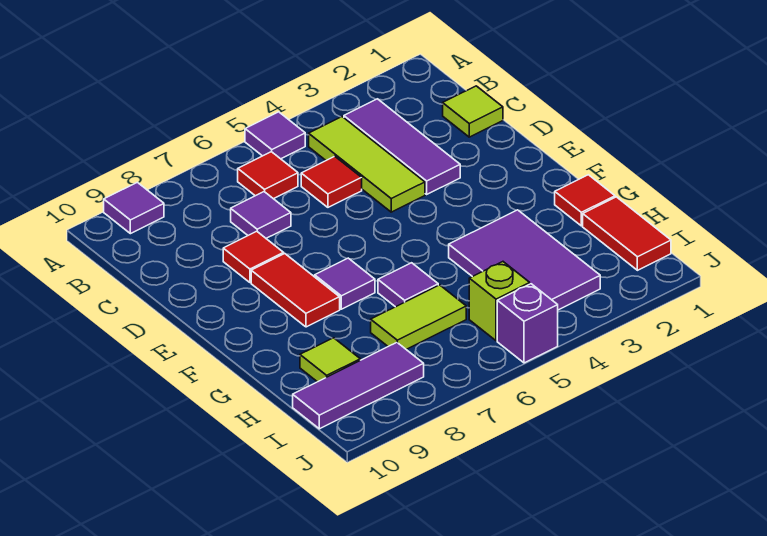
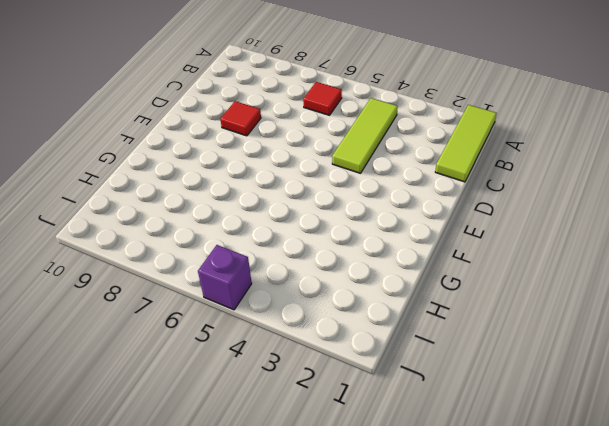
lime 1x3 tile [435,105,497,182] -> lime 1x1 tile [443,86,503,137]
none -> purple 1x1 tile [245,112,305,159]
none -> purple 1x1 tile [104,182,164,234]
none -> purple 1x3 tile [344,99,460,194]

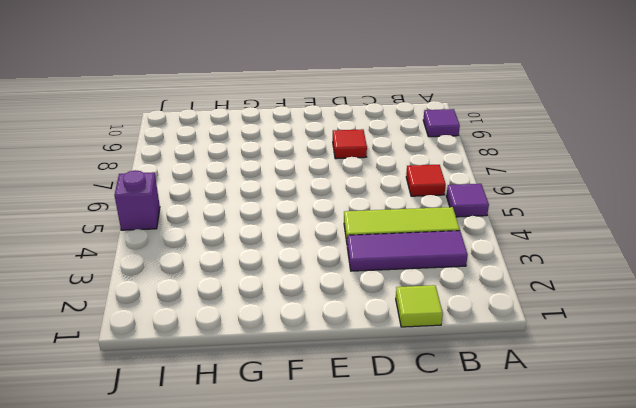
none -> red 1x1 tile [301,156,362,207]
none -> purple 1x1 tile [231,192,291,238]
none -> red 1x2 tile [251,254,340,327]

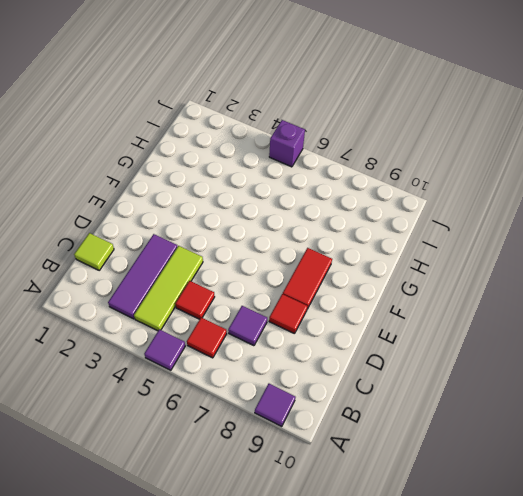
none -> purple 1x1 tile [315,258,375,309]
none -> red 1x1 tile [555,175,615,226]
none -> purple 2x3 tile [449,210,600,310]

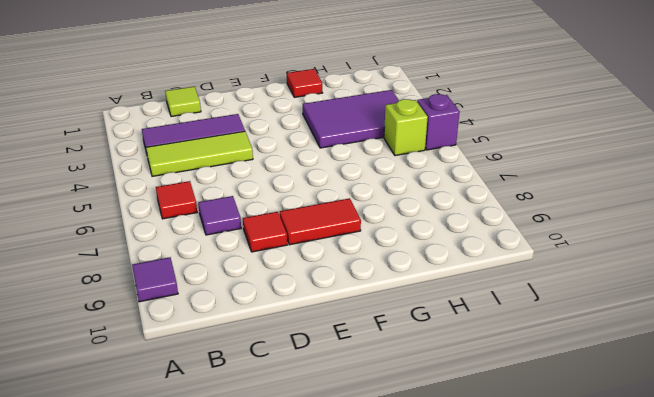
none -> purple 1x1 tile [245,112,305,159]
none -> red 1x1 tile [301,156,362,207]
none -> purple 1x1 tile [315,258,375,309]

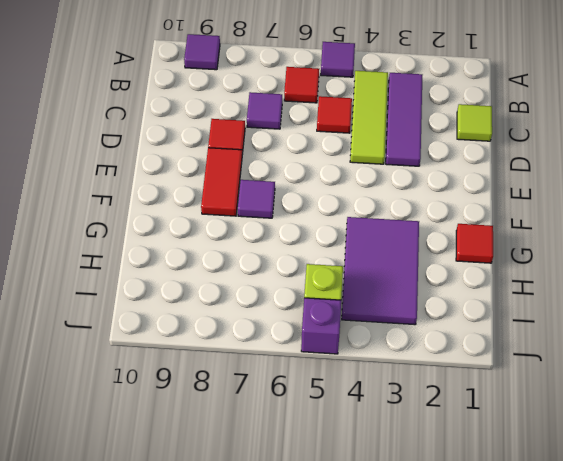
none -> purple 1x1 tile [378,263,438,307]
none -> red 1x2 tile [583,197,671,270]
none -> lime 1x2 tile [371,285,466,350]

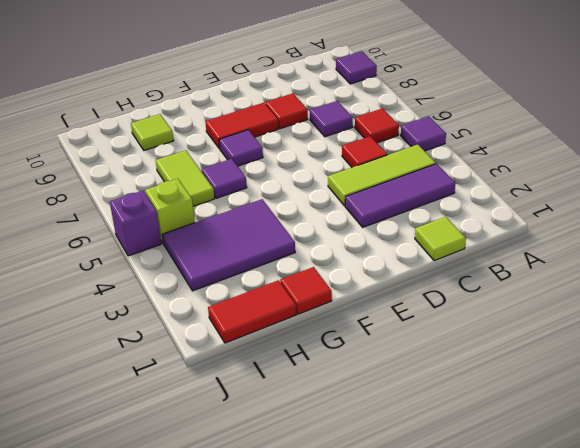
none -> purple 1x3 tile [293,343,424,429]

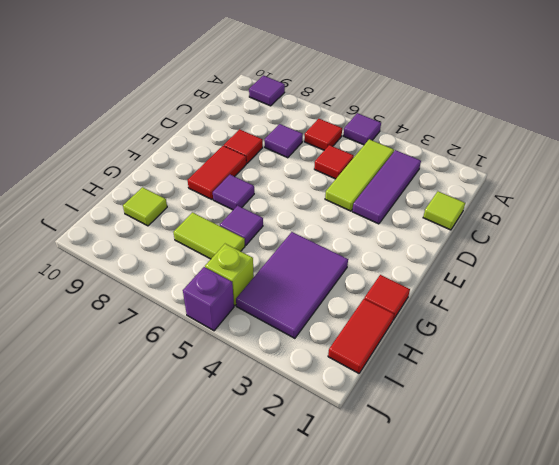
none -> purple 1x3 tile [293,343,424,429]

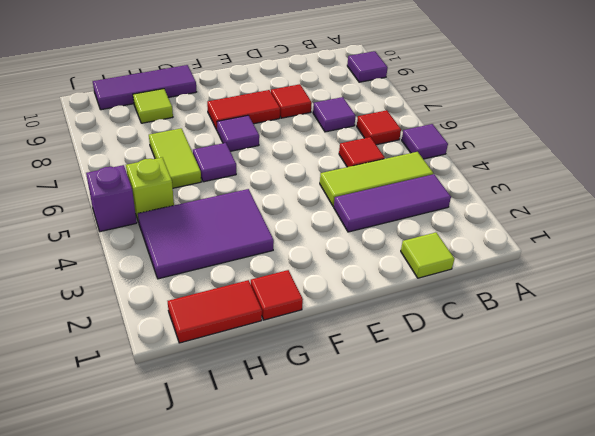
purple 1x3 tile [93,65,196,110] -> purple 1x3 tile turned to [293,343,424,429]

